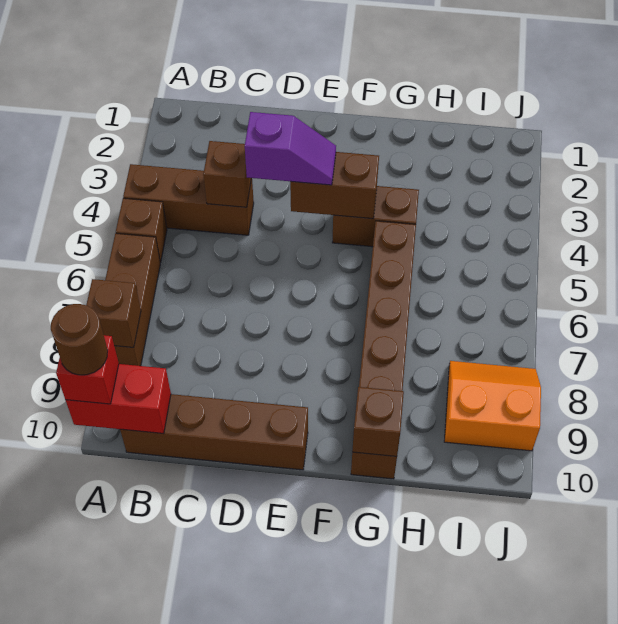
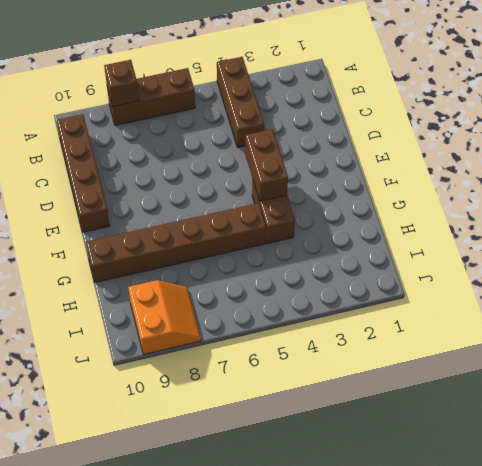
none -> brown 1x1 brick [116,198,167,263]
none -> red 1x2 brick [66,364,171,434]
none -> brown 1x1 brick [203,141,251,207]

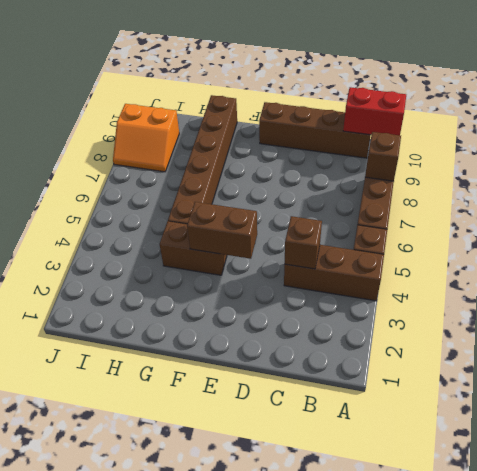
none -> brown 1x1 brick [352,387,404,456]
none -> red 1x1 brick [56,335,119,404]
none -> purple 1x2 slope [245,112,336,185]

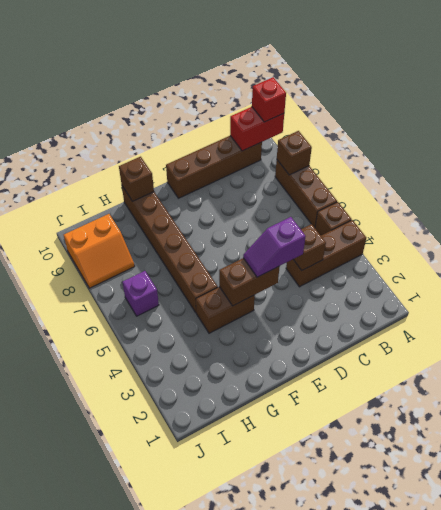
purple 1x1 brick [122,271,159,316] -> none
none -> brown 1x1 round brick [51,304,108,375]

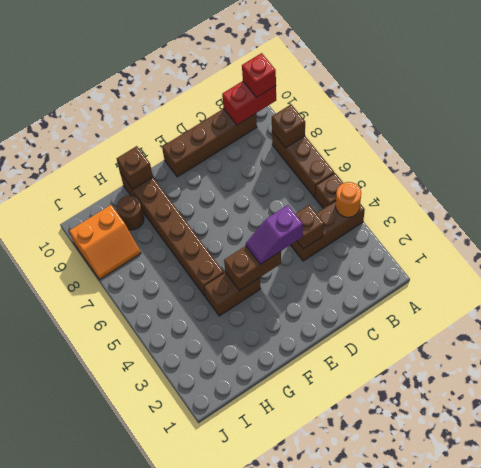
orange 1x1 round brick [336,182,361,217] -> none
brown 1x1 round brick [117,196,144,230] -> brown 1x1 round brick moved to [51,304,108,375]

